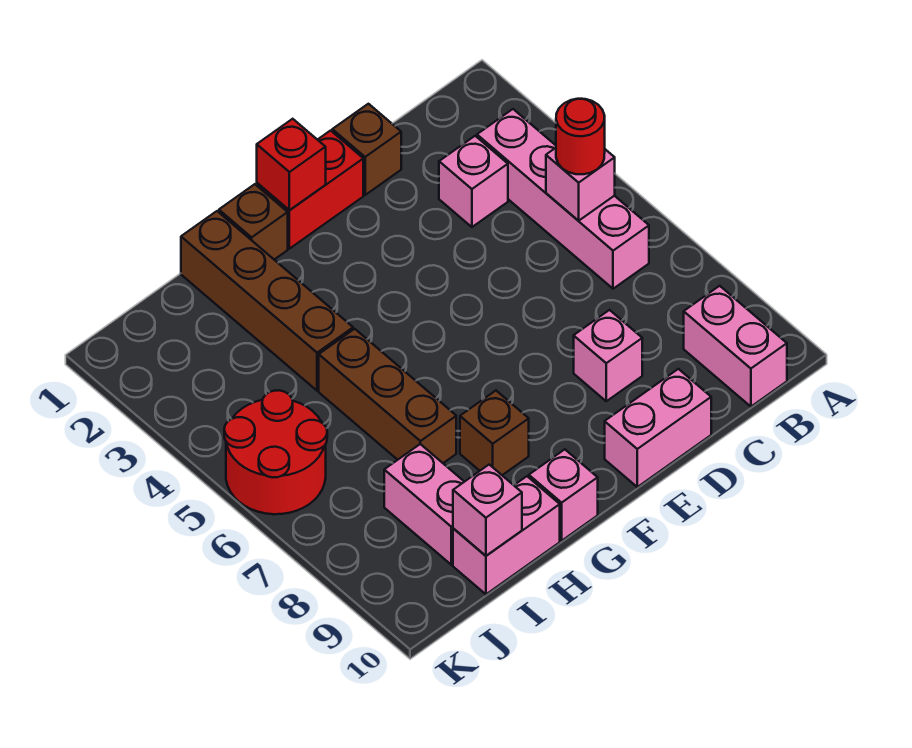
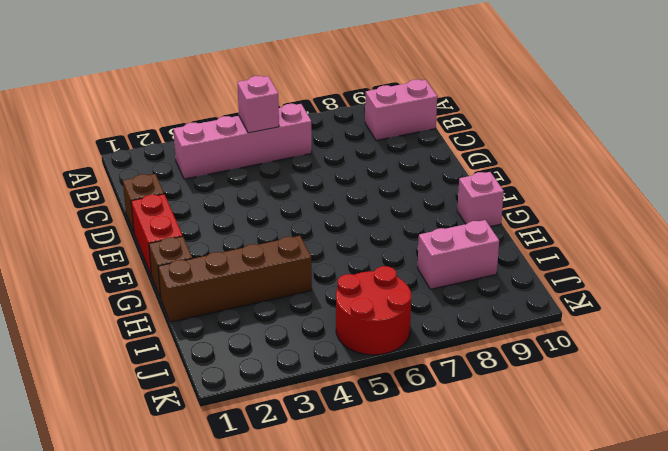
none -> pink 1x1 brick [439,136,508,227]
none -> pink 1x1 brick [574,310,642,401]
none -> pink 1x2 brick [605,369,711,487]

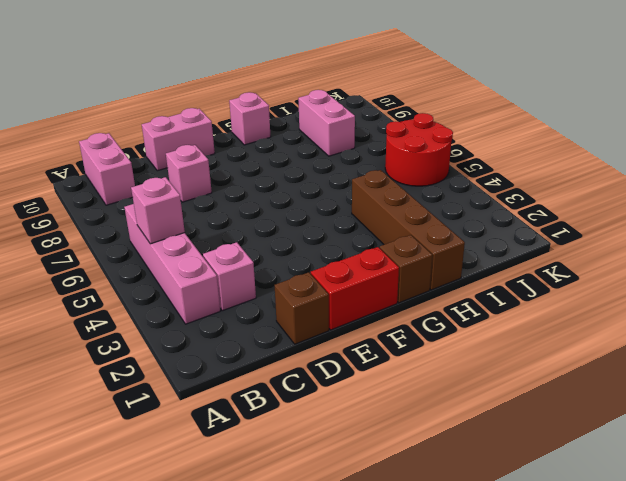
none -> brown 1x1 brick [460,391,529,475]
none -> brown 1x3 brick [319,329,456,463]
none -> pink 1x2 brick [453,476,560,594]

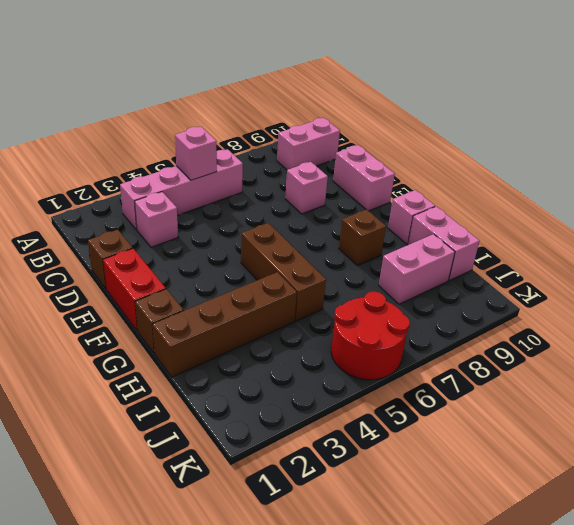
brown 1x3 brick [241,223,326,321] -> brown 1x3 brick turned to [319,329,456,463]
none -> red 1x1 brick [257,119,326,210]
none -> pink 1x1 brick [453,465,522,556]
none -> red 1x1 round brick [556,99,605,174]

